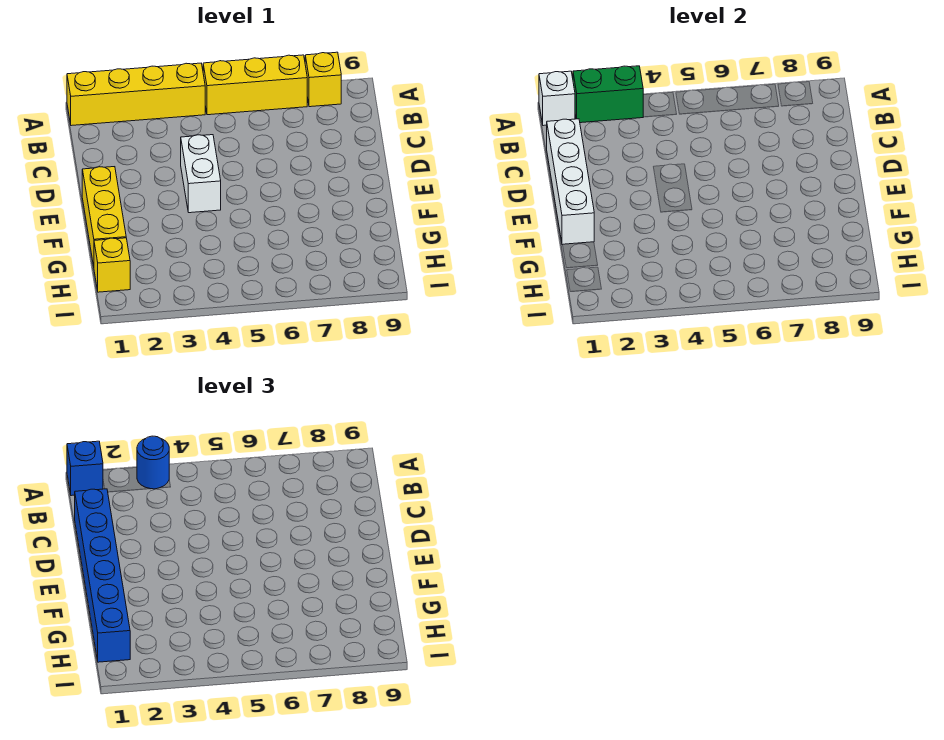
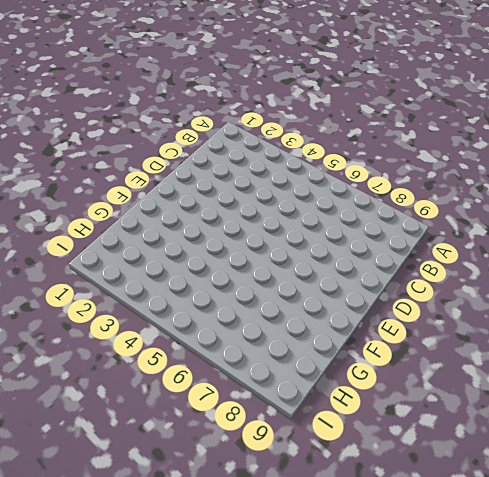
none -> yellow 1x4 brick [67,63,205,126]
none -> yellow 1x3 brick [203,55,307,115]
none -> yellow 1x1 brick [305,52,341,107]

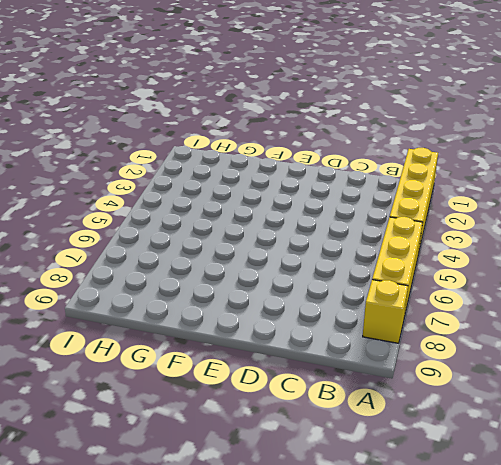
none -> white 1x2 brick [181,135,221,213]
none -> yellow 1x3 brick [82,167,126,266]
none -> yellow 1x1 brick [94,238,130,292]

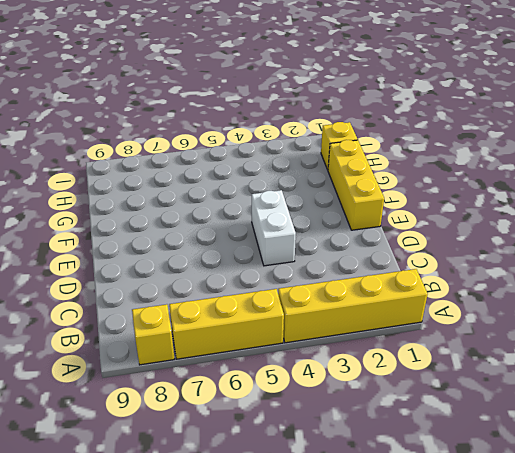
none -> white 1x1 brick [539,71,575,126]
none -> green 1x2 brick [573,66,643,123]
none -> white 1x4 brick [547,119,594,245]

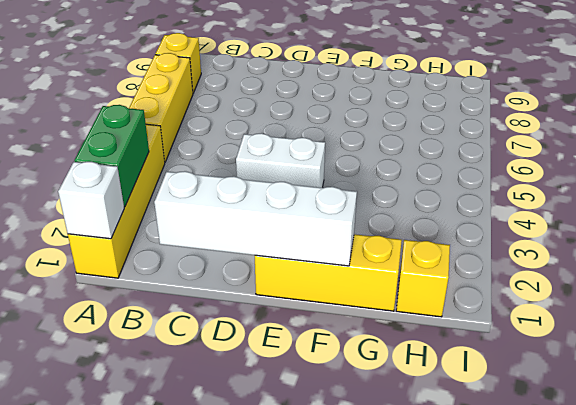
none -> blue 1x1 brick [67,441,103,496]
none -> blue 1x1 round brick [137,436,169,489]
none -> blue 1x6 brick [75,489,130,662]

